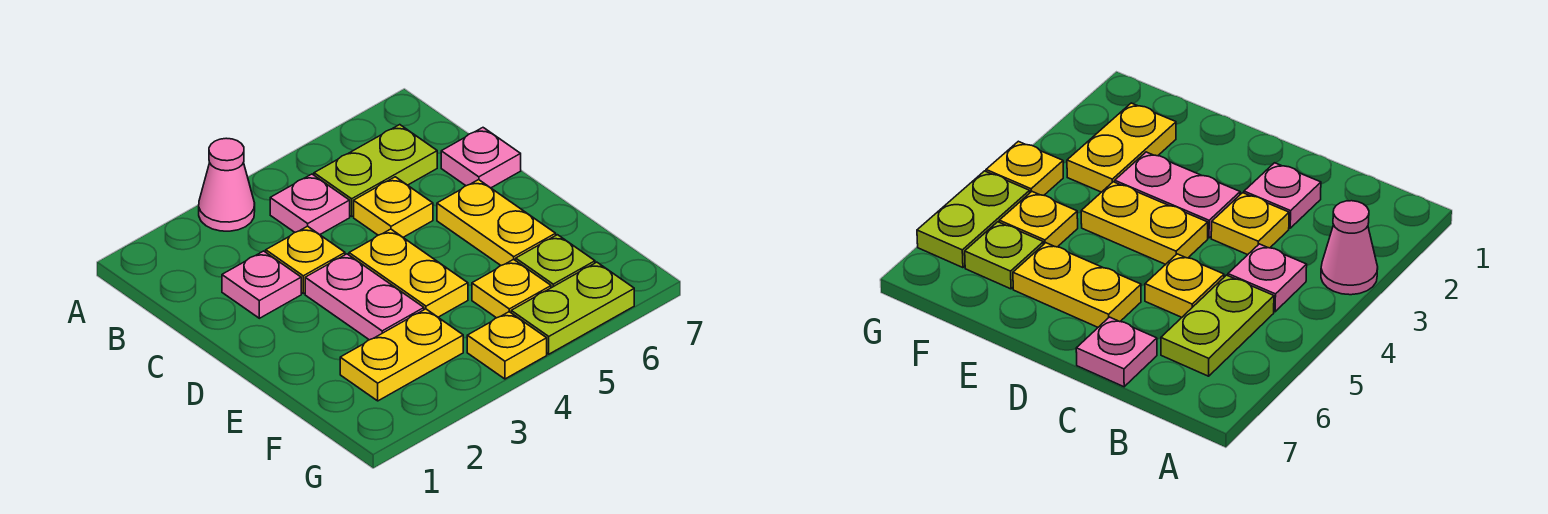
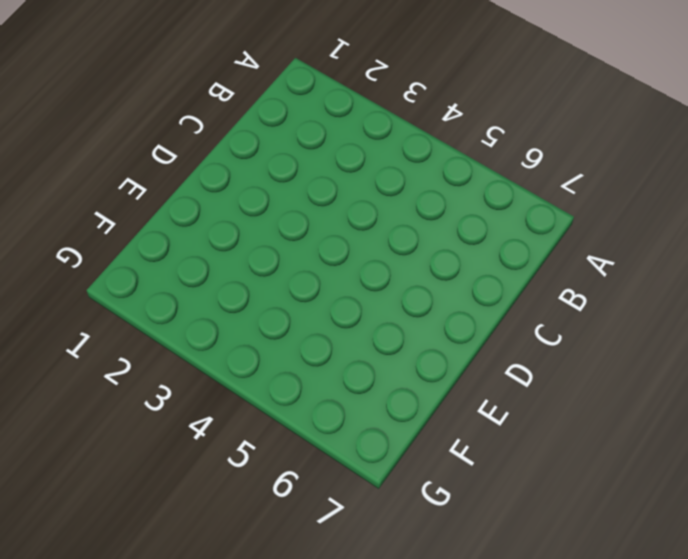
none -> pink 1x1 cone [199,138,255,231]
none -> pink 1x1 plate [270,174,350,235]
none -> lime 1x2 plate [314,125,437,216]

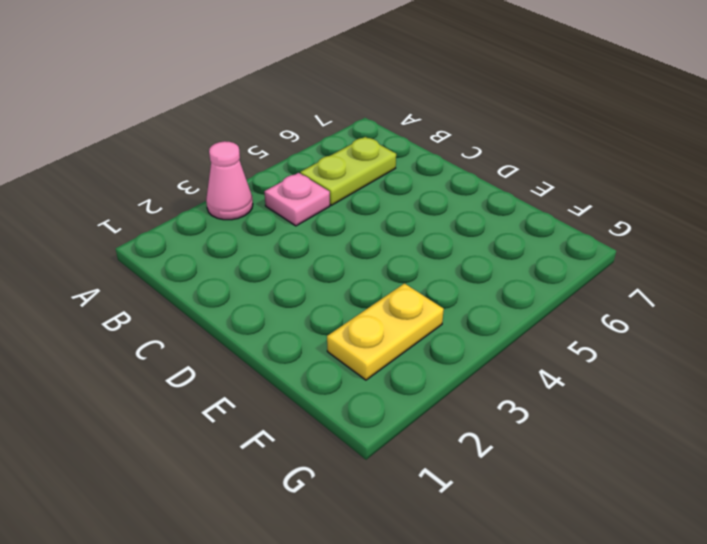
none -> pink 1x1 plate [222,251,301,318]
none -> yellow 1x1 plate [266,226,345,294]
none -> yellow 1x1 plate [354,177,433,237]

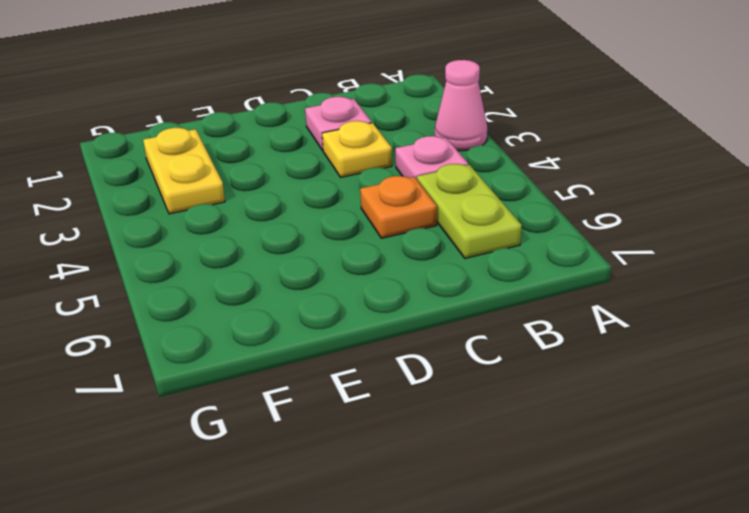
orange 1x1 plate [360,176,437,238] -> yellow 1x1 plate [354,177,433,237]
none -> pink 1x1 plate [441,128,521,188]
none -> pink 1x2 plate [305,254,424,340]
none -> yellow 1x2 plate [349,229,468,317]

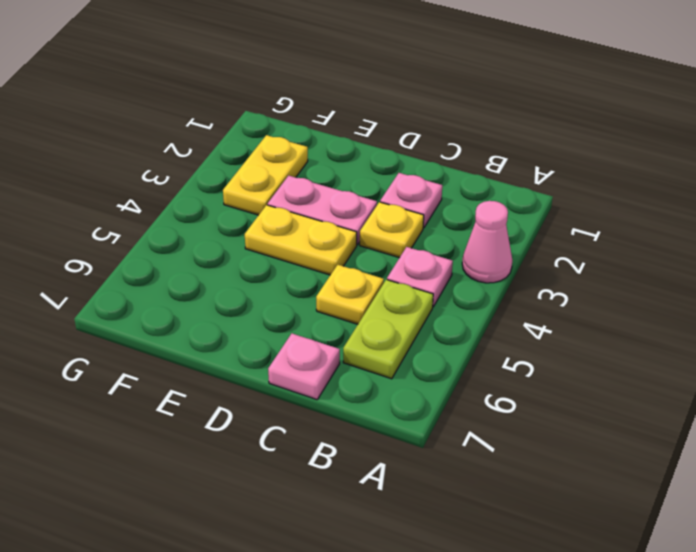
none -> yellow 1x2 plate [437,180,556,265]
none -> yellow 1x1 plate [472,259,551,318]
none -> lime 1x1 plate [516,235,595,288]

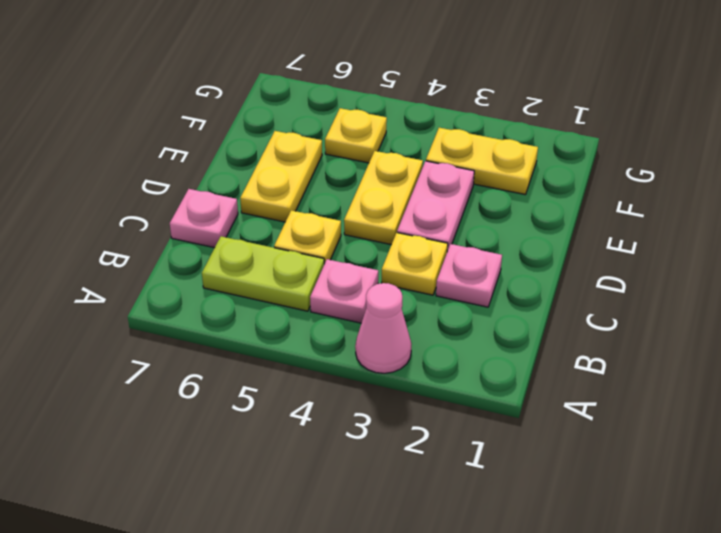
none -> lime 1x1 plate [516,235,595,288]
none -> yellow 1x1 plate [467,312,547,379]
none -> lime 1x2 plate [511,262,634,354]

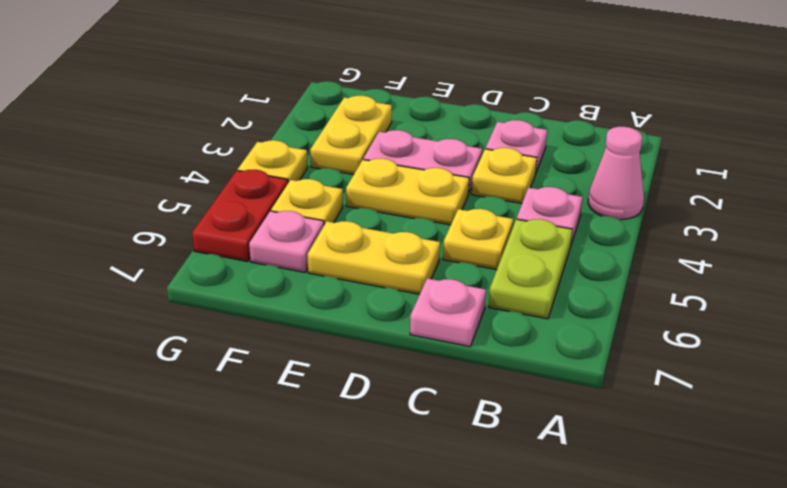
pink 1x1 plate [249,211,324,272] -> lime 1x1 plate [516,235,595,288]
red 1x2 plate [192,170,288,262] -> lime 1x2 plate [511,262,634,354]

